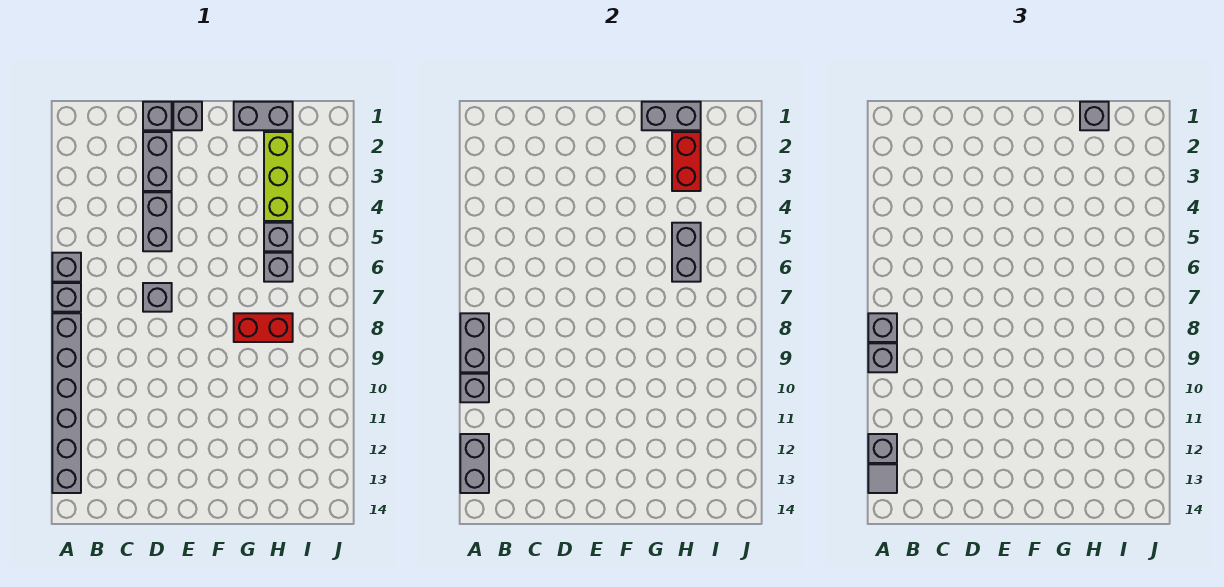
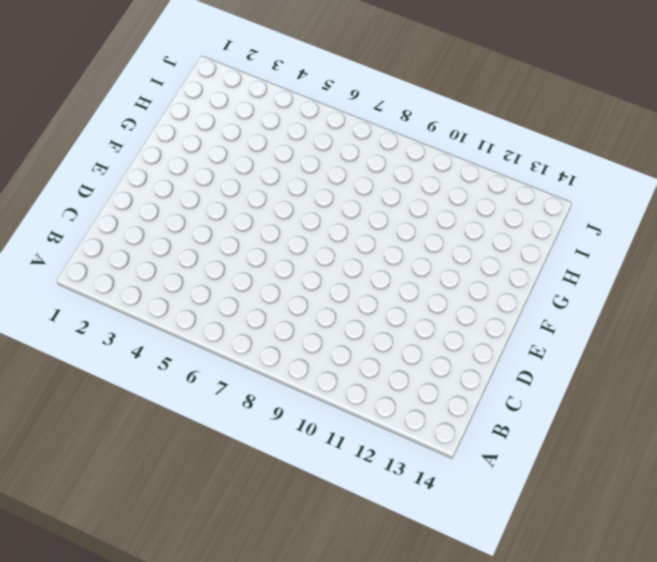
none -> grey 1x1 brick [52,253,81,282]
none -> grey 1x1 brick [52,283,81,312]
none -> grey 1x6 brick [52,313,81,493]

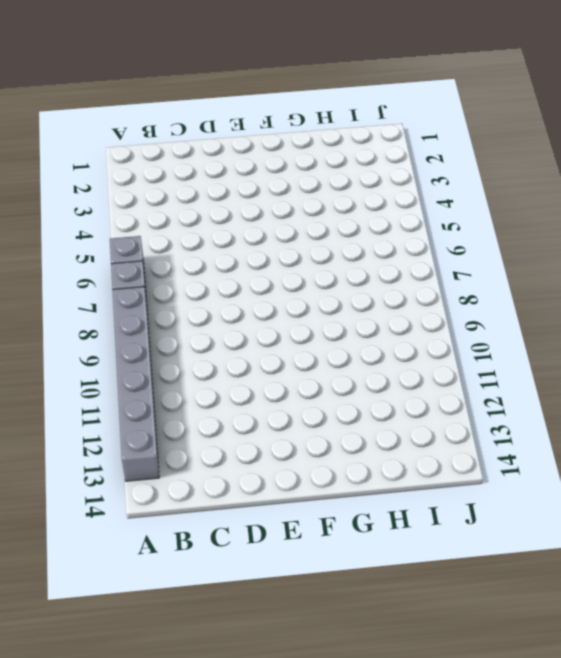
none -> grey 1x1 brick [143,102,172,130]
none -> grey 1x2 brick [143,132,172,191]
none -> grey 1x2 brick [143,192,172,251]

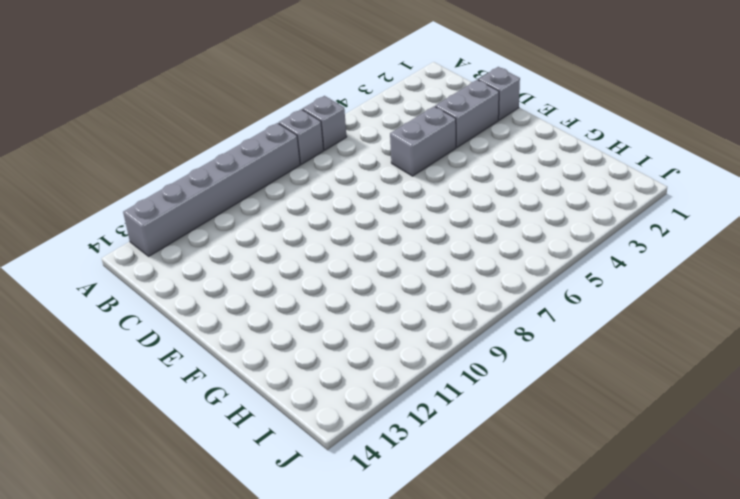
none -> grey 1x1 brick [143,283,172,312]
none -> grey 1x1 brick [173,102,202,130]
none -> grey 1x2 brick [234,102,293,130]

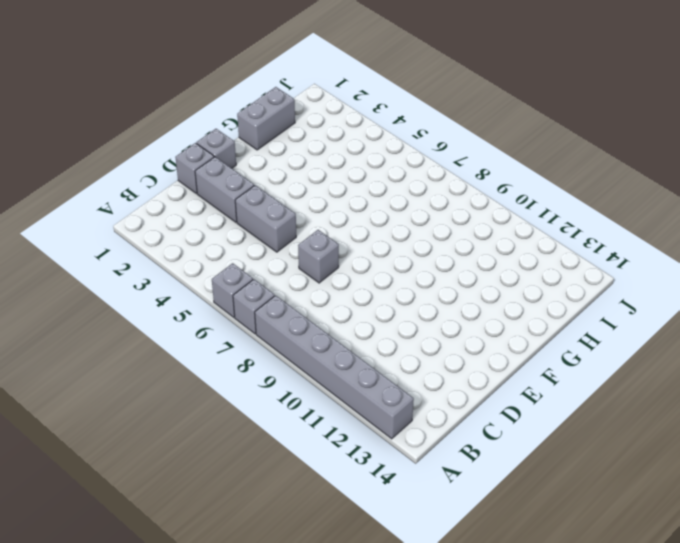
none -> red 1x2 brick [234,313,293,342]
none -> lime 1x3 brick [264,132,293,221]
none -> grey 1x1 brick [264,223,293,251]

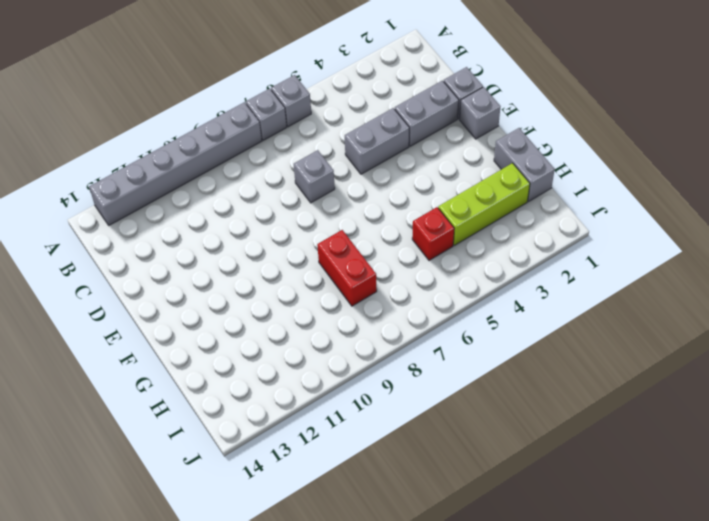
red 1x1 brick [412,207,454,260] -> grey 1x1 brick [264,223,293,251]
none -> grey 1x1 brick [264,253,293,282]
none -> grey 1x2 brick [460,313,489,372]
none -> grey 1x1 brick [460,374,489,402]

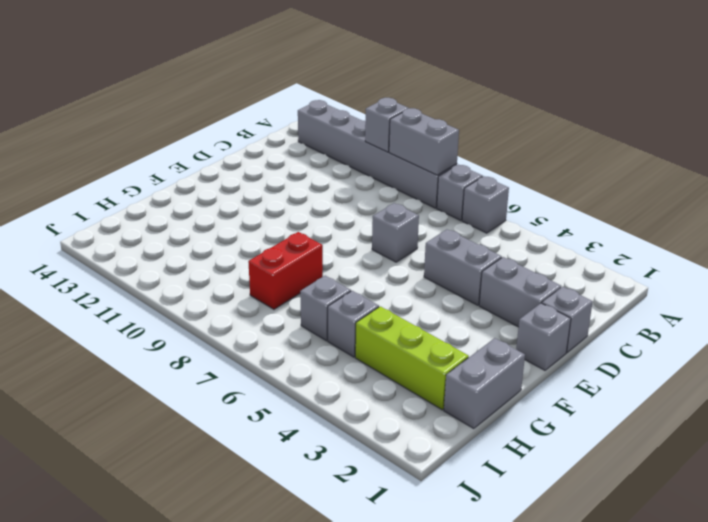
none -> grey 1x2 brick [460,434,489,493]
none -> grey 1x2 brick [642,102,701,130]
none -> red 1x2 brick [672,132,701,191]

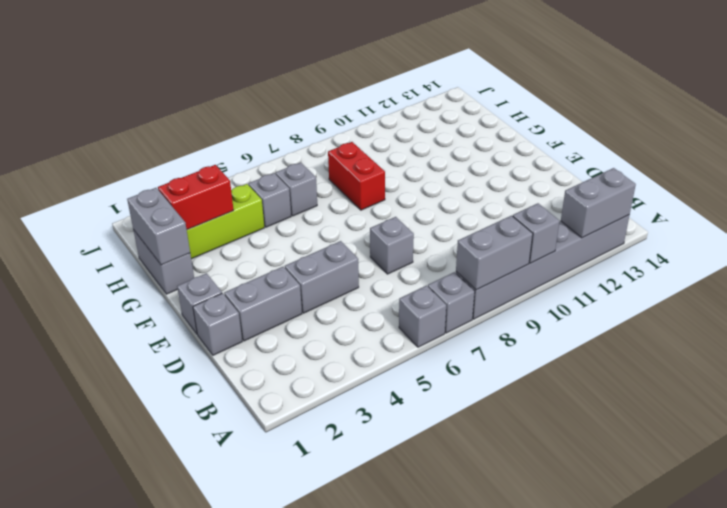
none -> grey 1x2 brick [672,223,701,282]
none -> grey 1x1 brick [868,313,897,342]
none -> grey 1x1 brick [868,343,897,372]

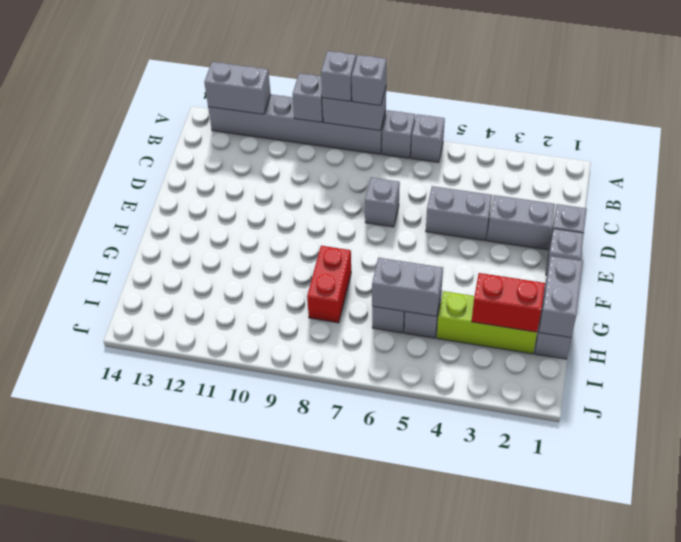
none -> grey 1x1 brick [868,434,897,463]
none -> grey 1x1 tile [868,464,897,493]
none -> grey 1x1 brick [1080,102,1109,130]

